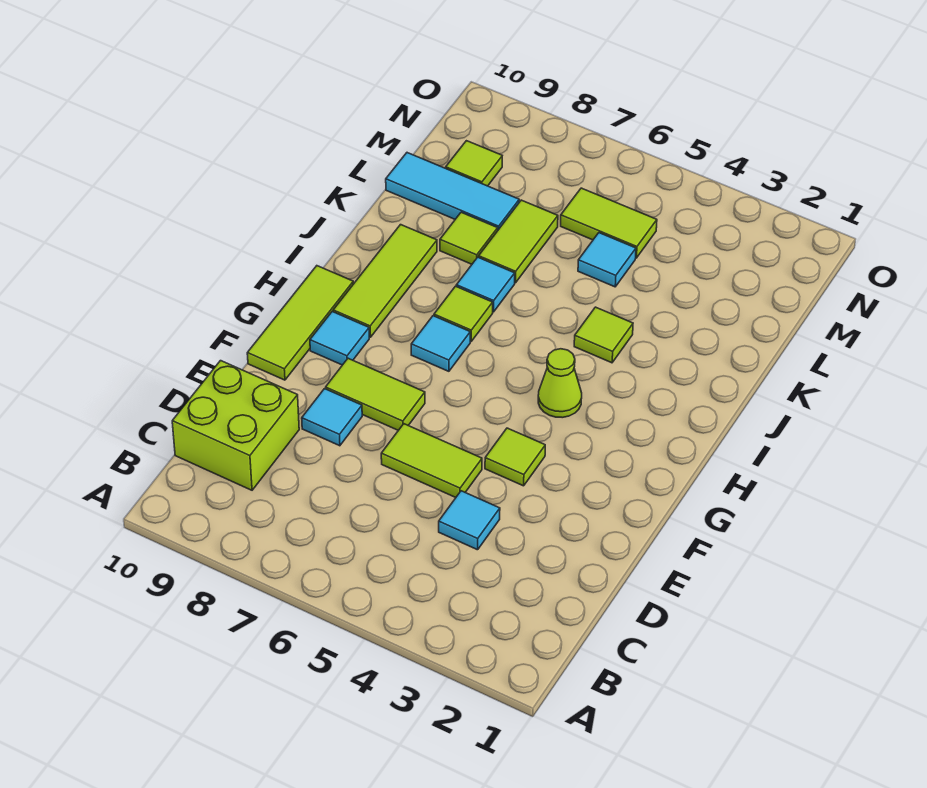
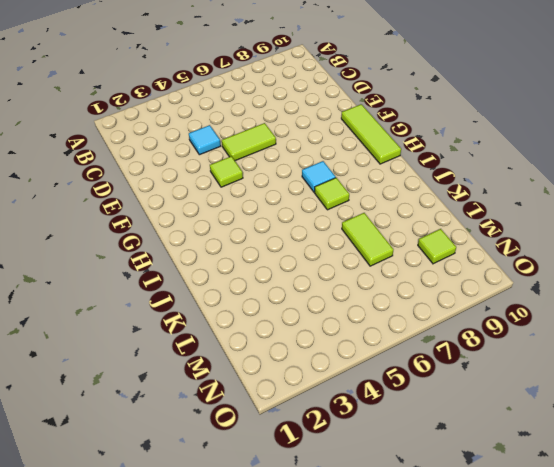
none -> lime 2x2 brick [172,361,299,490]
none -> cyan 1x1 tile [302,389,362,446]
none -> lime 1x2 tile [326,358,425,430]

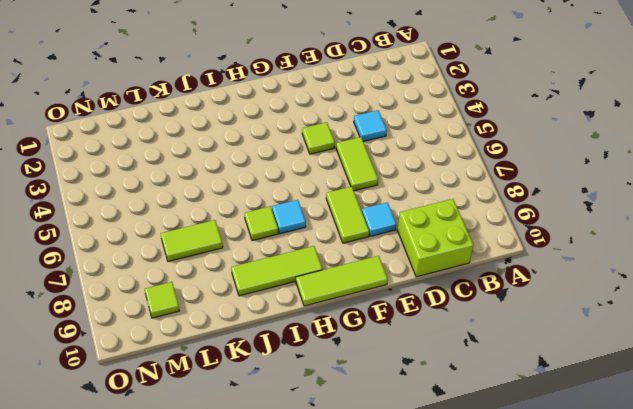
none -> cyan 1x1 tile [310,312,369,365]
none -> lime 1x1 cone [538,349,582,418]
none -> lime 1x1 tile [574,307,633,363]

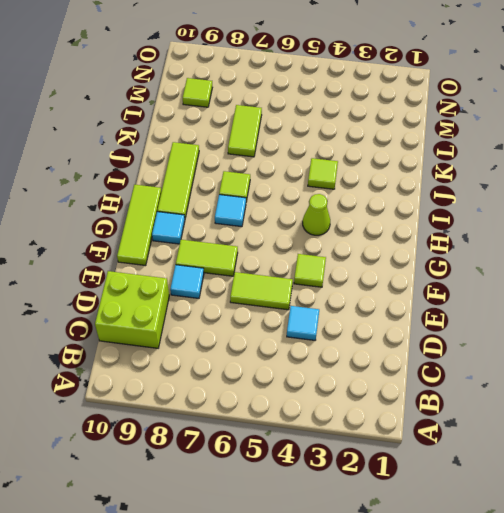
none -> cyan 1x1 tile [456,257,515,312]
none -> lime 1x1 tile [440,212,498,264]
none -> cyan 1x1 tile [578,233,636,287]

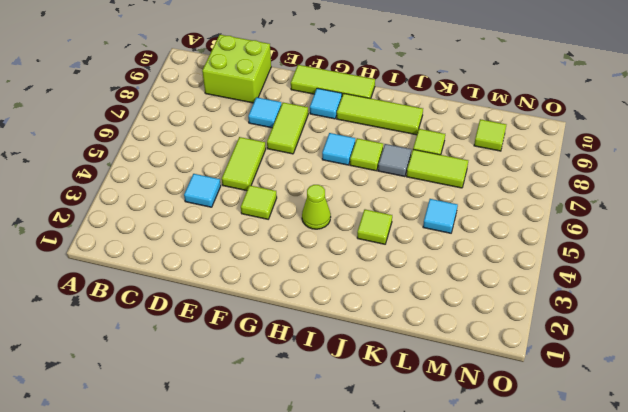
grey 1x1 tile [378,144,411,177] -> cyan 1x1 tile [456,257,515,312]
none -> cyan 1x3 tile [386,153,519,230]
none -> lime 1x2 tile [561,188,657,258]

